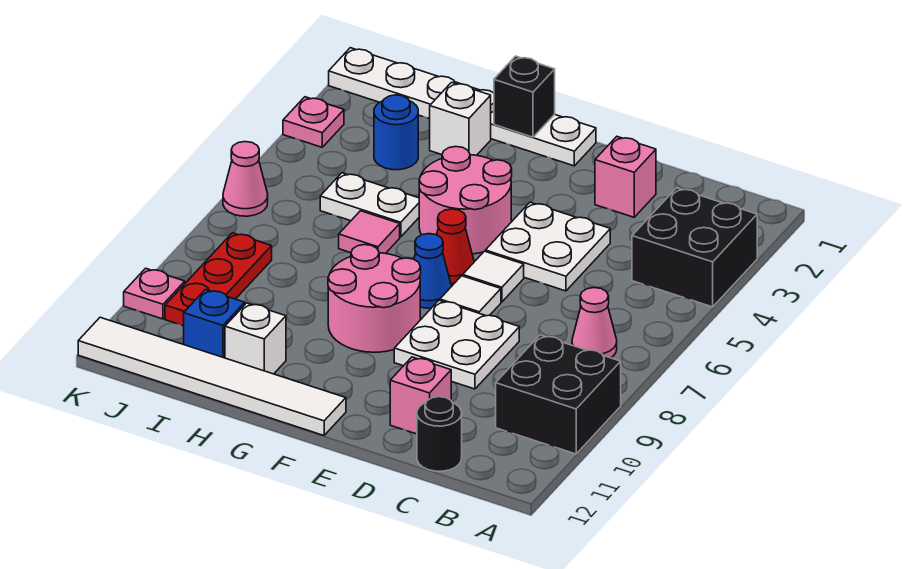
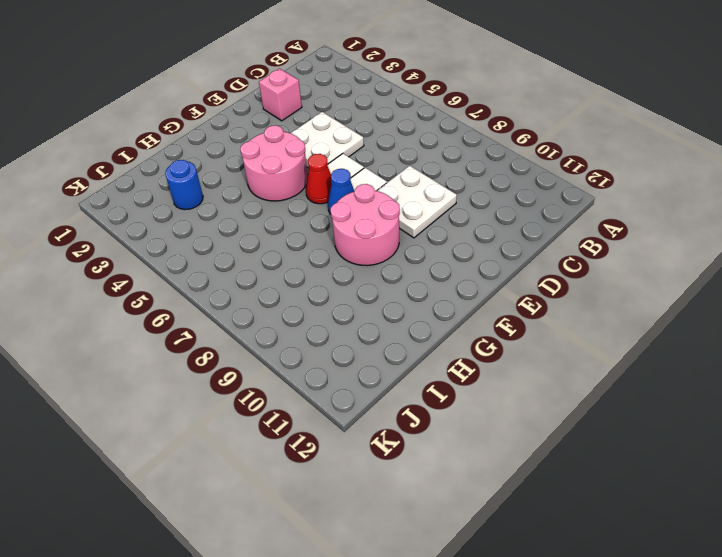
none -> black 2x2 brick [632,188,757,307]
none -> black 2x2 brick [496,335,621,454]
none -> pink 1x1 cone [572,288,617,358]

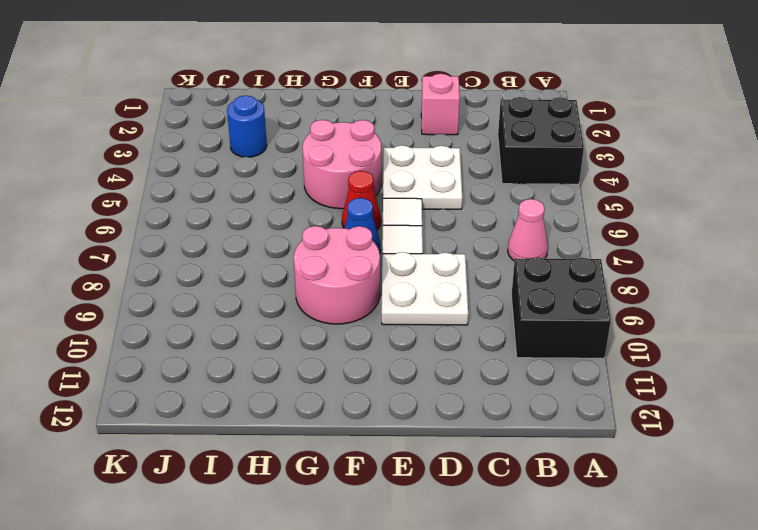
none -> black 1x1 round brick [417,397,462,471]
none -> pink 1x1 brick [390,357,451,434]
none -> white 1x6 plate [329,48,596,166]

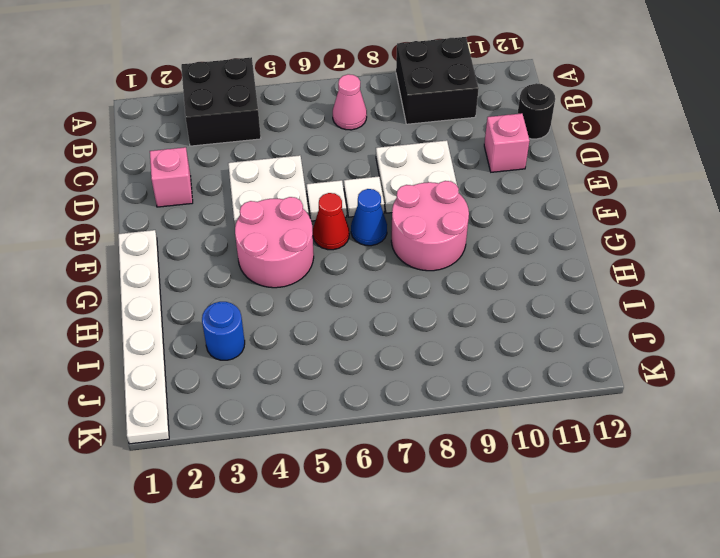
none -> white 1x6 tile [78,317,346,435]
none -> white 1x1 brick [430,82,491,155]
none -> white 1x2 plate [320,173,419,237]

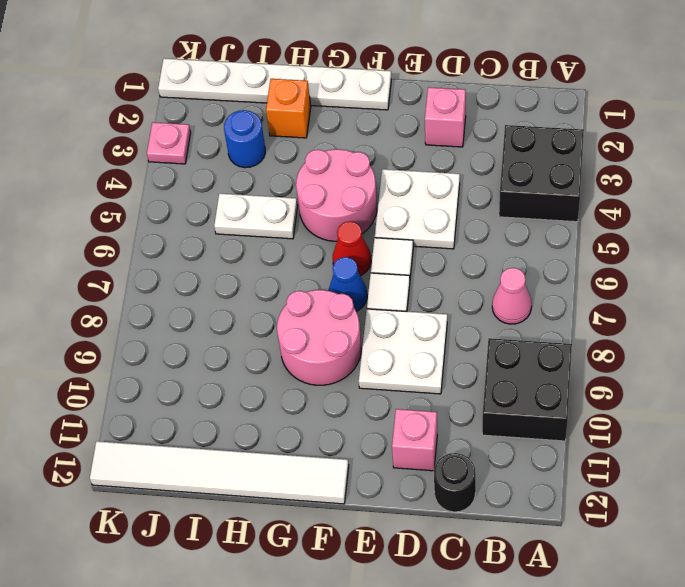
orange 1x1 brick [266,79,311,138] -> white 1x1 brick [430,82,491,155]
none -> pink 1x1 tile [339,211,400,254]
none -> white 1x1 brick [225,303,286,374]
none -> blue 1x1 brick [184,290,245,358]

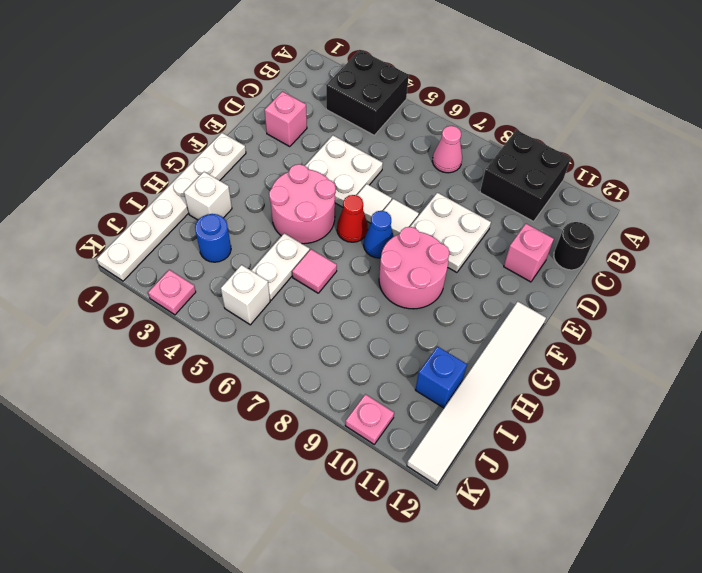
white 1x1 brick [221,265,270,325] -> white 1x1 brick moved to [225,303,286,374]
none -> red 1x3 plate [165,233,272,326]
none -> pink 1x1 cone [223,142,268,216]
none -> black 1x1 brick [494,56,555,137]

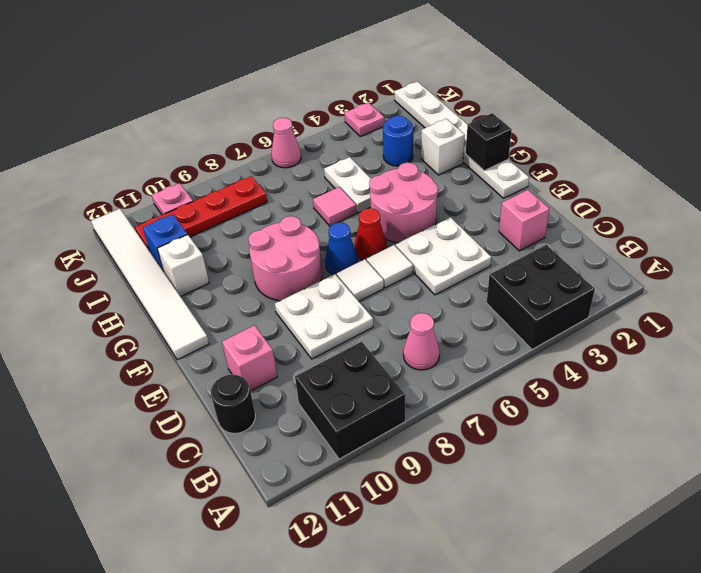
red 1x4 plate [135,176,267,250] -> red 1x3 plate [165,233,272,326]

